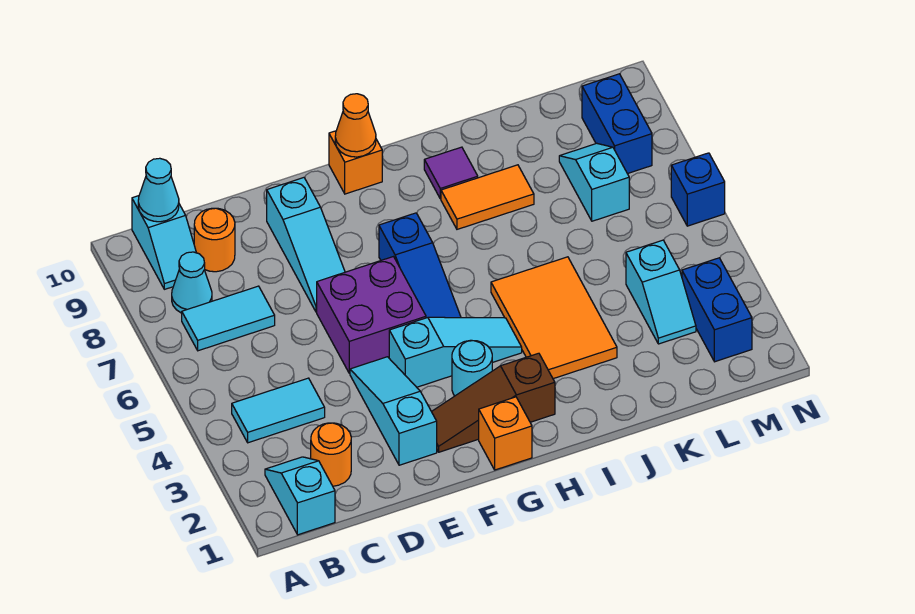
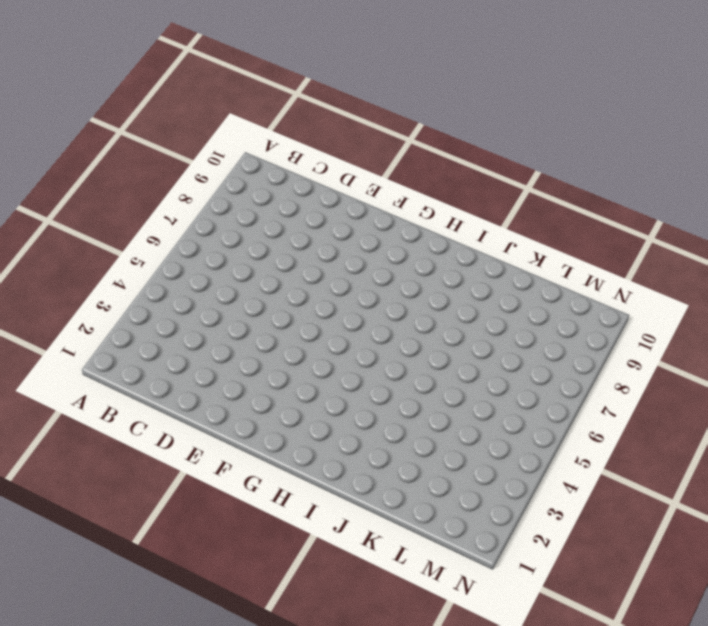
none -> cyan 1x2 slope [265,457,335,535]
none -> cyan 1x2 tile [232,378,325,443]
none -> cyan 1x2 tile [182,286,275,351]

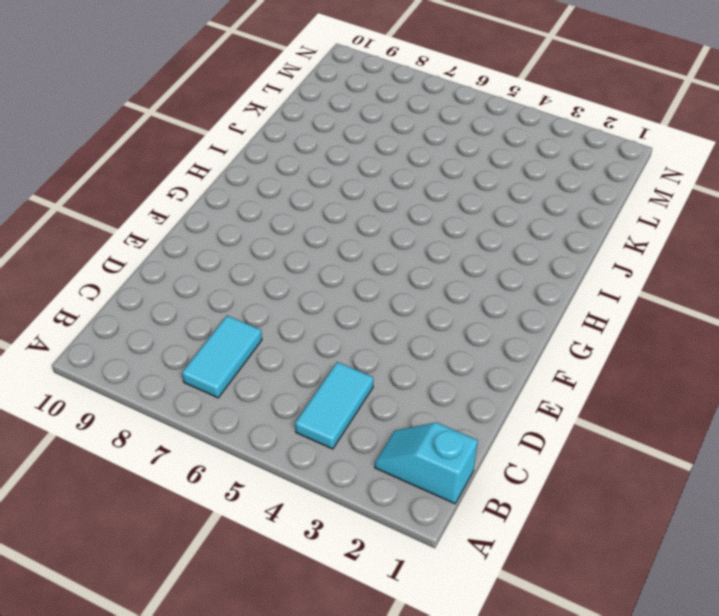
none -> cyan 1x1 cone [172,252,212,313]
none -> cyan 1x2 slope [132,196,196,289]
none -> orange 1x1 round brick [311,423,351,486]

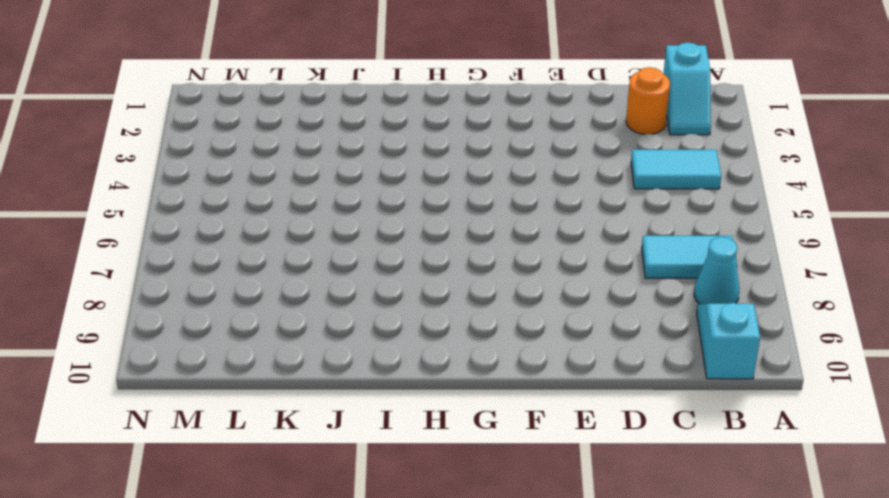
none -> orange 1x1 round brick [194,208,235,272]
none -> cyan 1x3 slope [350,357,437,465]
none -> purple 2x2 brick [317,257,426,373]

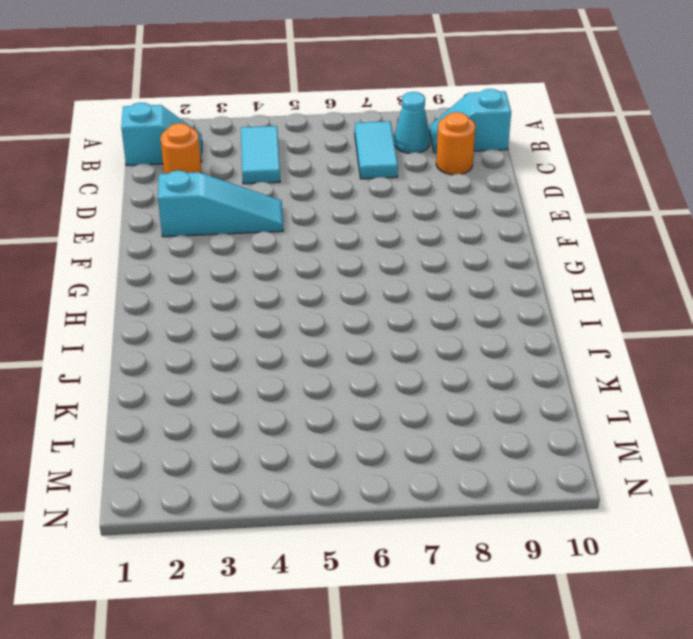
none -> purple 2x2 brick [317,257,426,373]
none -> cyan 1x3 slope [267,178,345,312]
none -> brown 1x3 slope [432,353,555,452]

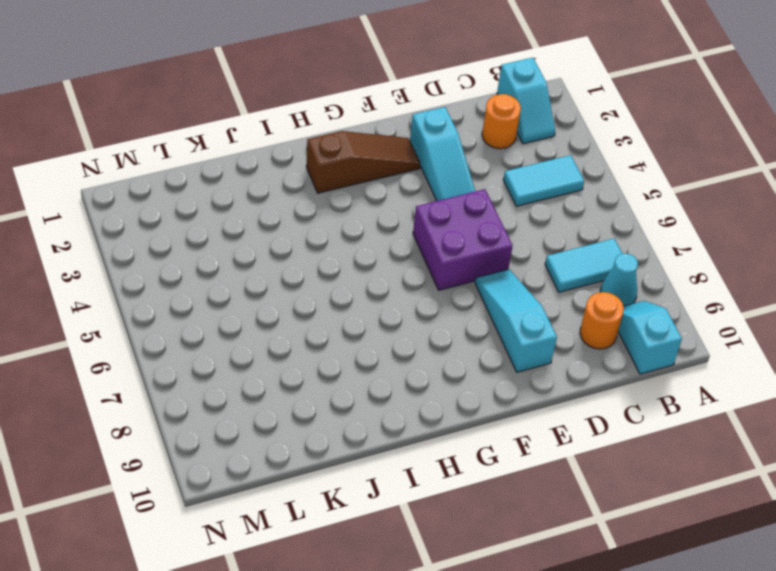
none -> cyan 1x3 slope [389,317,522,387]
none -> orange 1x1 brick [479,397,532,470]
none -> cyan 1x1 round brick [452,340,492,396]

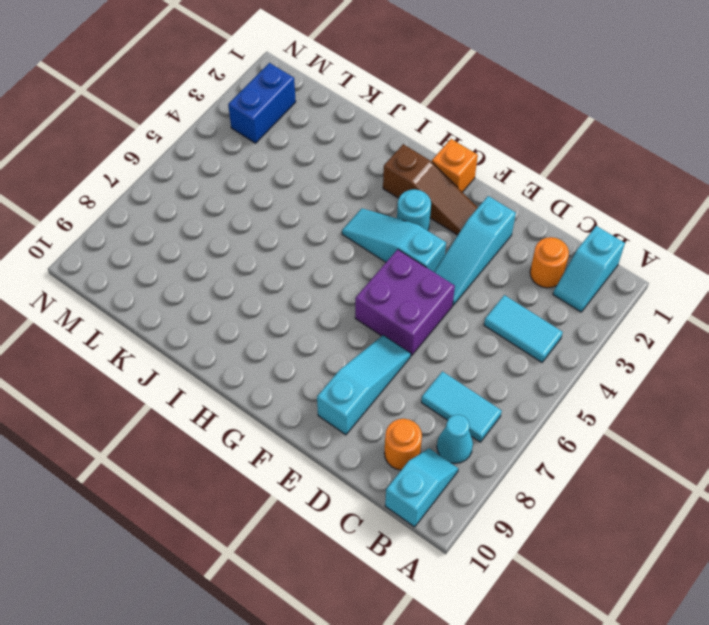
none -> blue 1x3 slope [379,213,461,318]
none -> orange 1x1 brick [329,131,382,194]
none -> orange 2x3 tile [491,257,617,379]

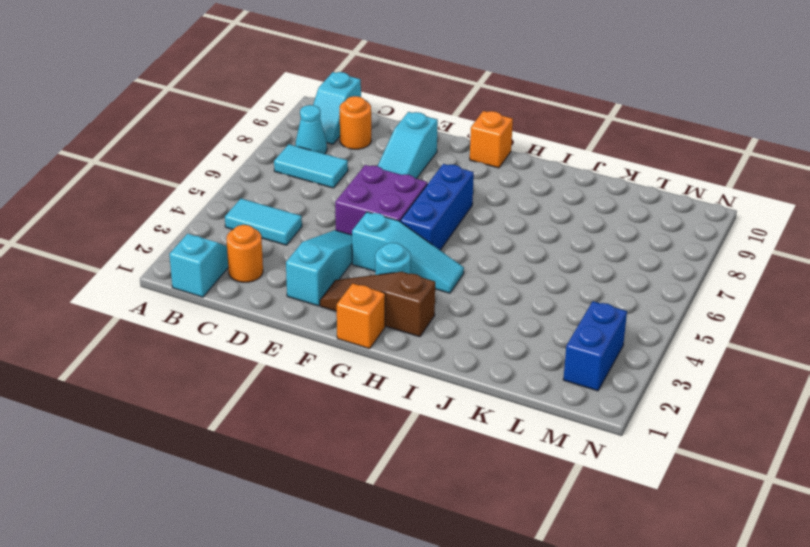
blue 1x3 brick [400,164,474,250] -> blue 1x3 slope [379,213,461,318]
none -> orange 2x3 tile [491,257,617,379]
none -> orange 1x2 tile [441,165,534,229]
none -> purple 1x1 tile [424,147,478,199]

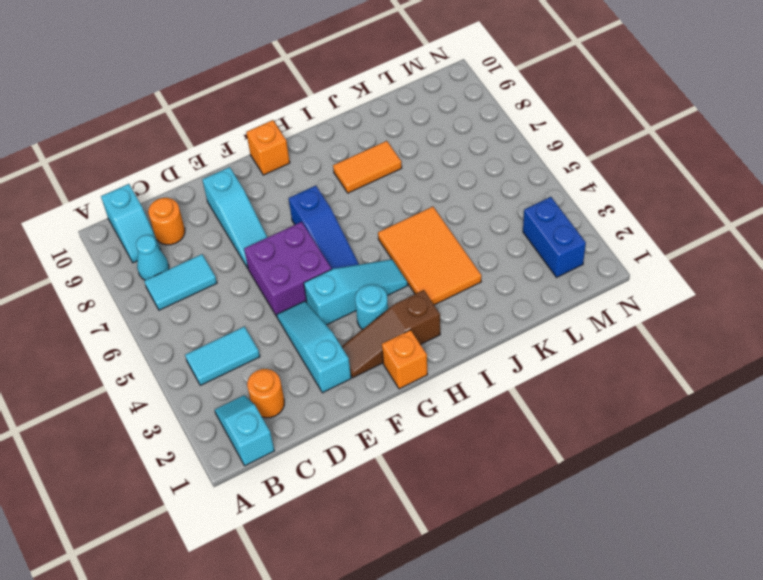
none -> purple 1x1 tile [424,147,478,199]
none -> cyan 1x2 slope [626,240,696,344]
none -> cyan 1x2 slope [559,143,629,221]

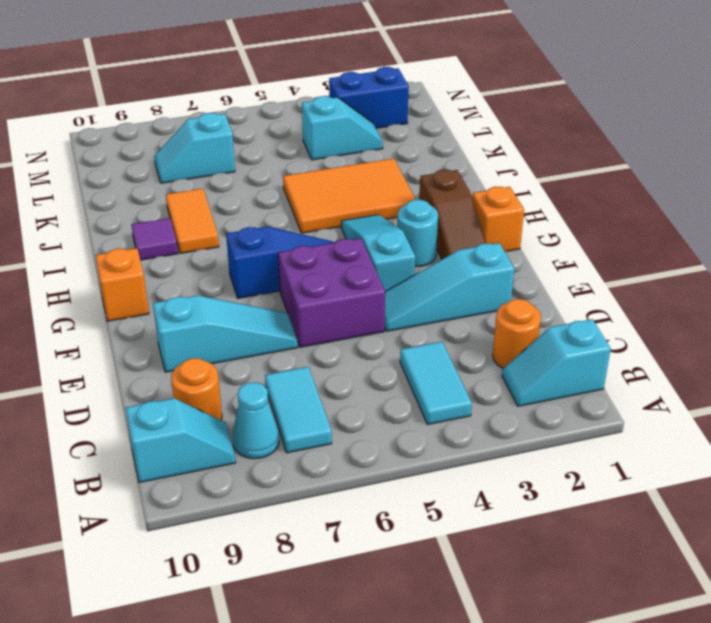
none -> blue 1x2 brick [582,74,652,174]
none -> blue 1x1 brick [671,153,725,226]
none -> cyan 1x1 cone [138,158,179,222]

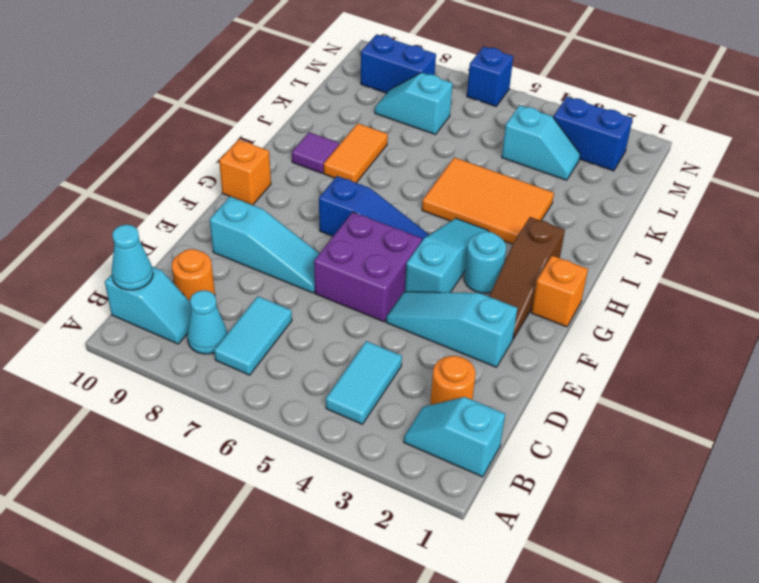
none -> orange 1x1 cone [335,94,376,157]

